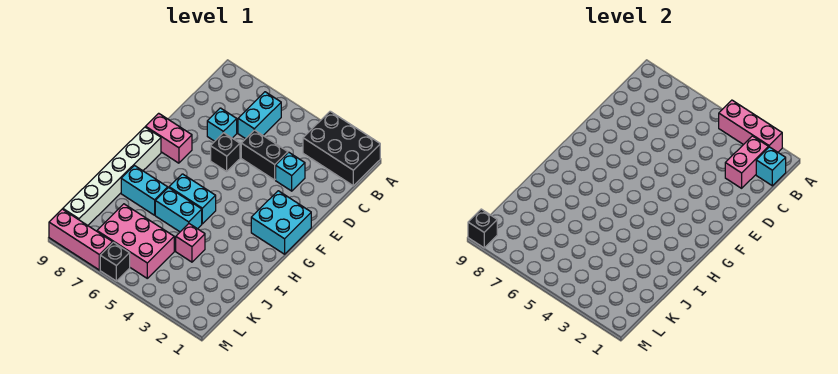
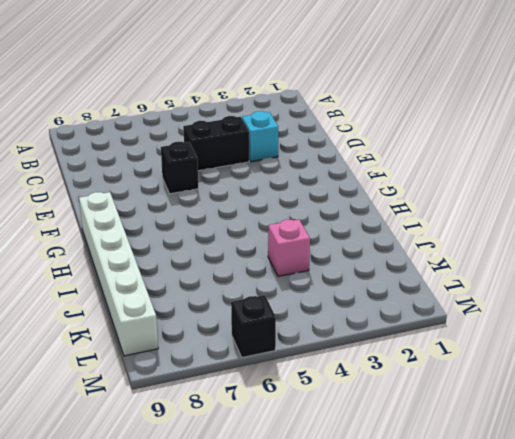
none -> black 2x3 brick [303,111,380,186]
none -> cyan 1x2 brick [238,92,281,139]
none -> cyan 1x1 brick [207,108,237,141]

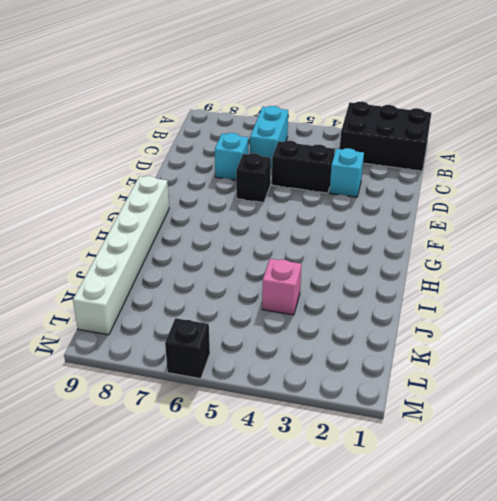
none -> cyan 2x2 brick [251,191,311,254]
none -> pink 1x2 brick [146,113,192,163]
none -> cyan 1x2 brick [169,174,216,224]

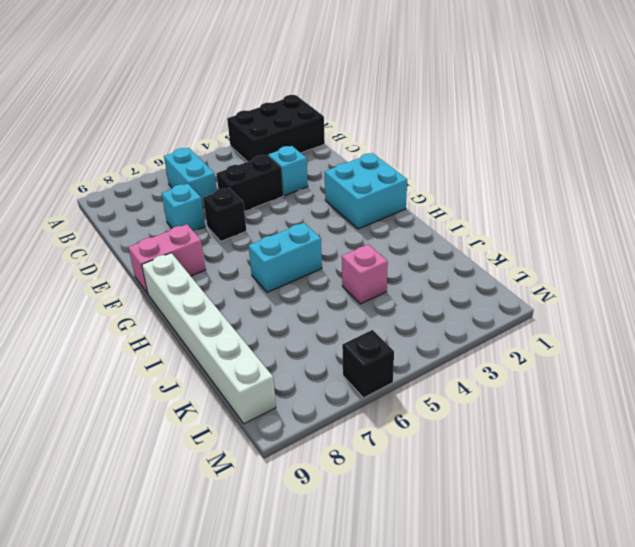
none -> cyan 1x2 brick [155,188,202,232]
none -> cyan 1x2 brick [121,166,168,215]
none -> pink 2x3 brick [97,204,174,278]

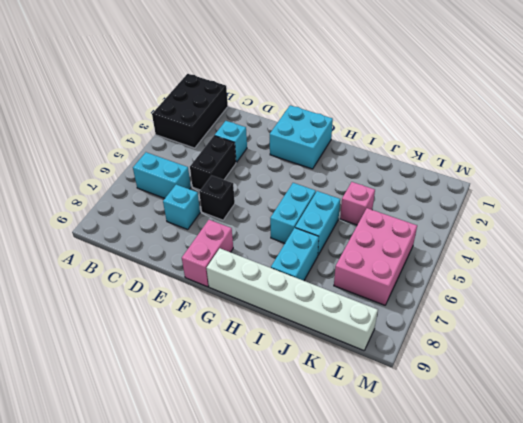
none -> black 1x1 brick [100,242,130,281]
none -> pink 1x3 brick [49,209,113,270]
none -> pink 1x3 brick [719,100,782,152]

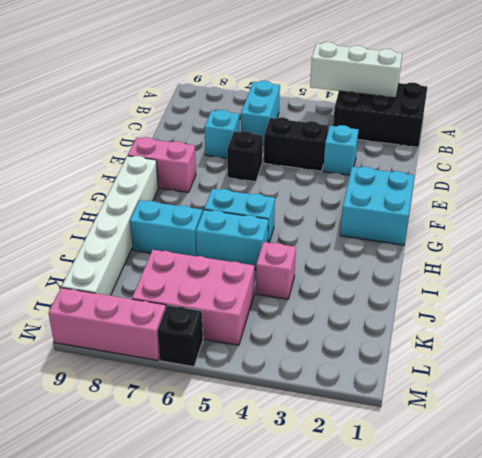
white 1x3 brick [310,42,402,98] -> pink 1x3 brick [719,100,782,152]
none -> cyan 1x1 brick [756,147,786,186]
none -> pink 1x2 brick [725,136,769,188]
none -> black 1x1 brick [468,209,497,248]

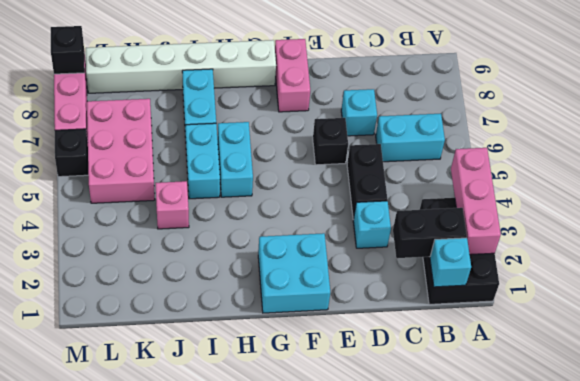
black 1x2 brick [393,208,467,258] -> pink 1x2 brick [725,136,769,188]

